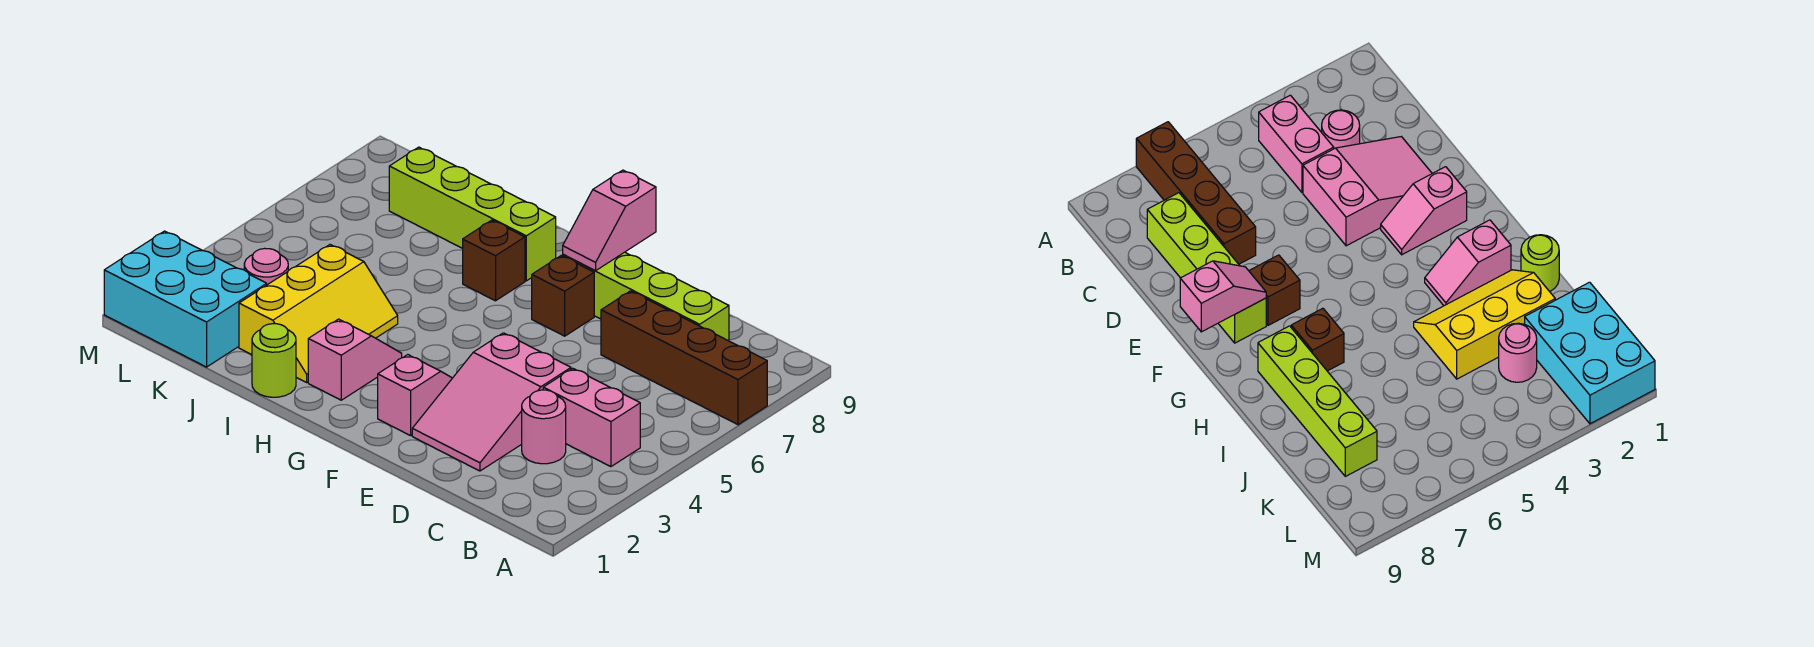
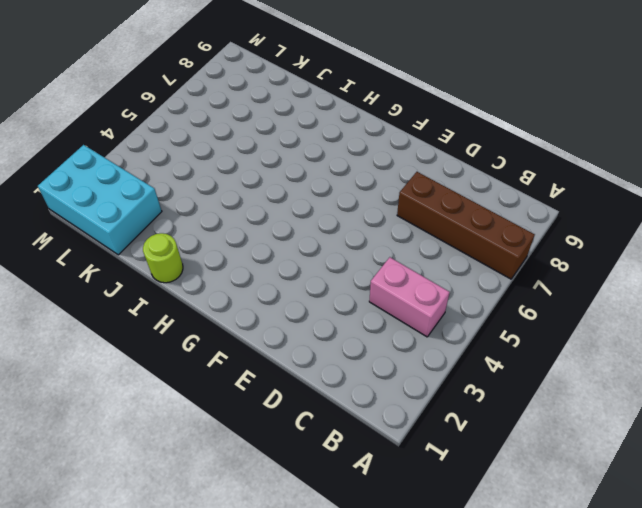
none -> pink 1x1 round brick [522,390,566,464]
none -> lime 1x4 brick [563,252,729,341]
none -> pink 2x3 slope [412,333,571,471]

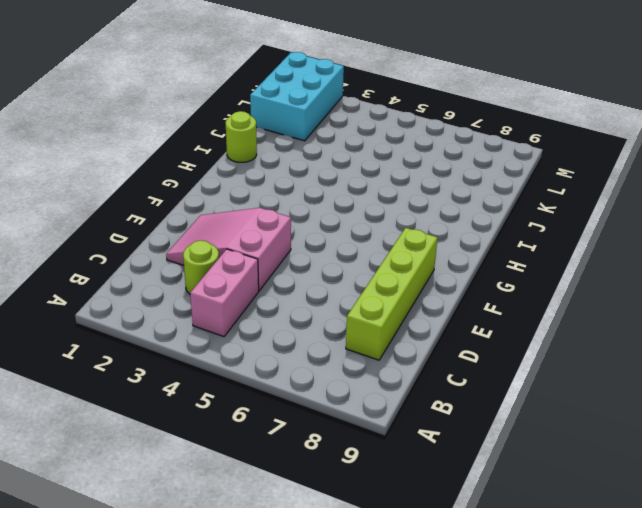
lime 1x1 round brick [183,240,219,294] -> pink 1x1 round brick [522,390,566,464]
none -> brown 1x4 brick [601,291,767,425]
none -> pink 1x2 slope [378,355,452,436]
none -> brown 1x1 brick [532,256,594,336]

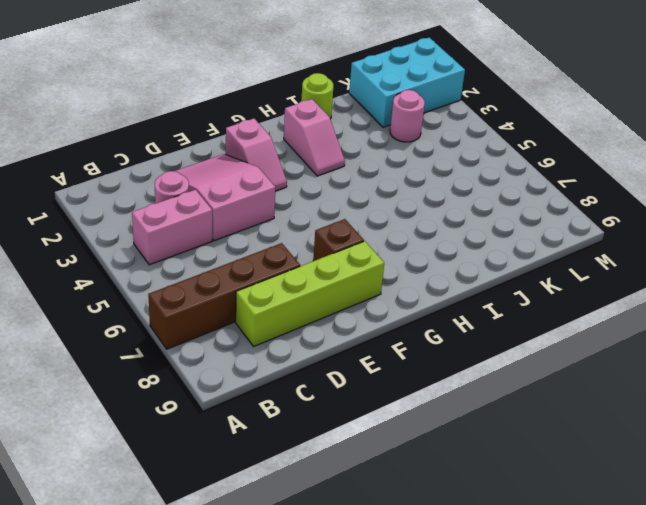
none -> brown 1x1 brick [463,220,525,301]
none -> lime 1x4 brick [389,147,556,281]
none -> yellow 2x3 slope [239,245,398,382]

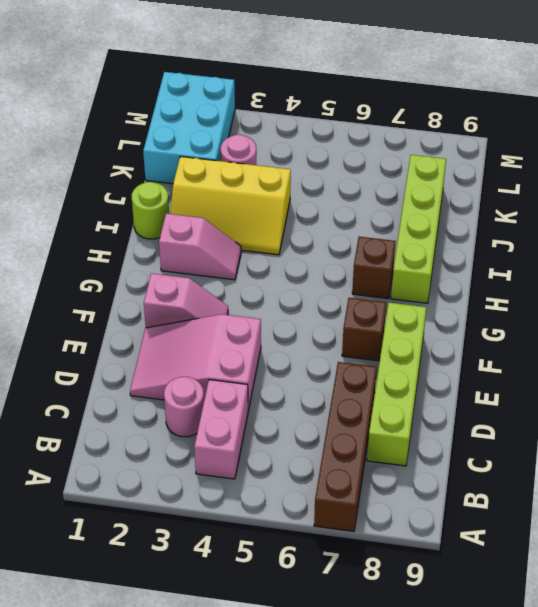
none -> pink 1x2 slope [563,170,656,271]

